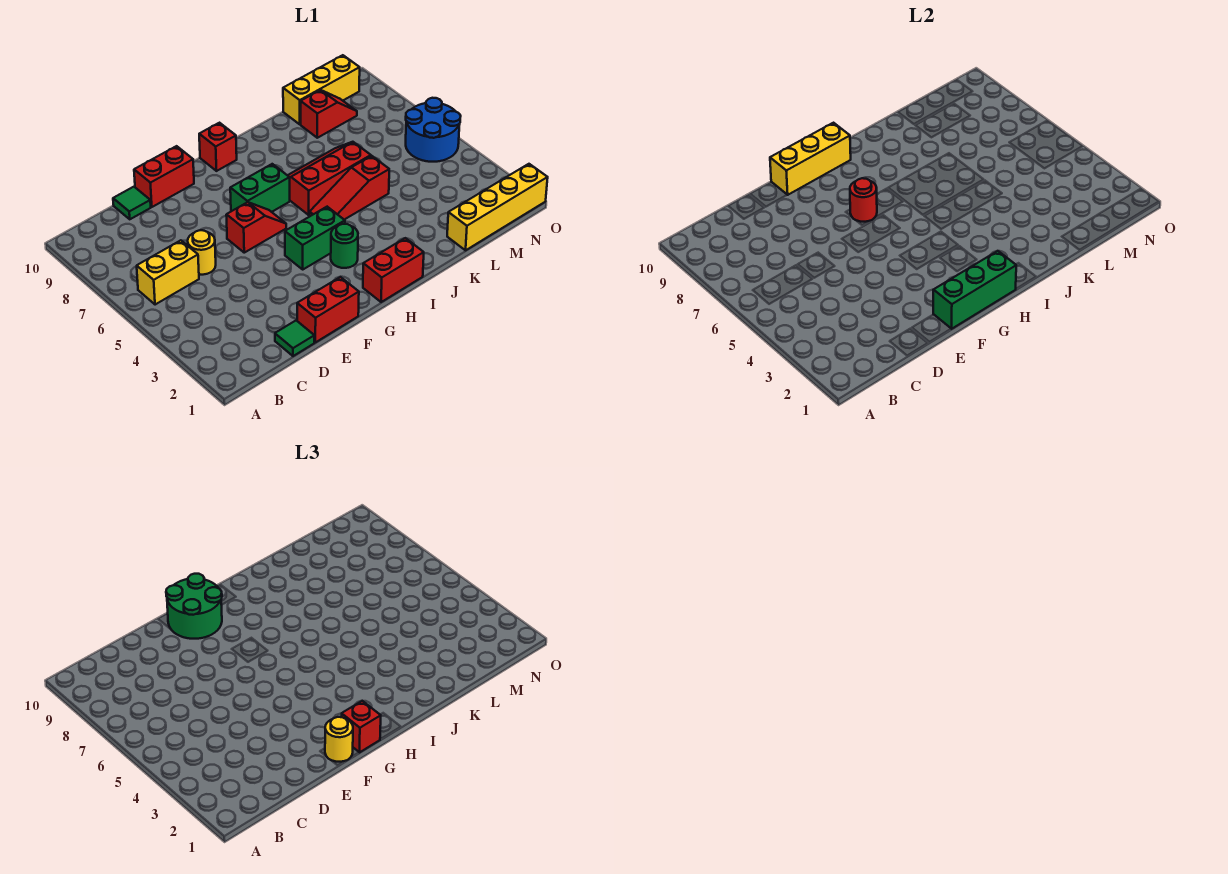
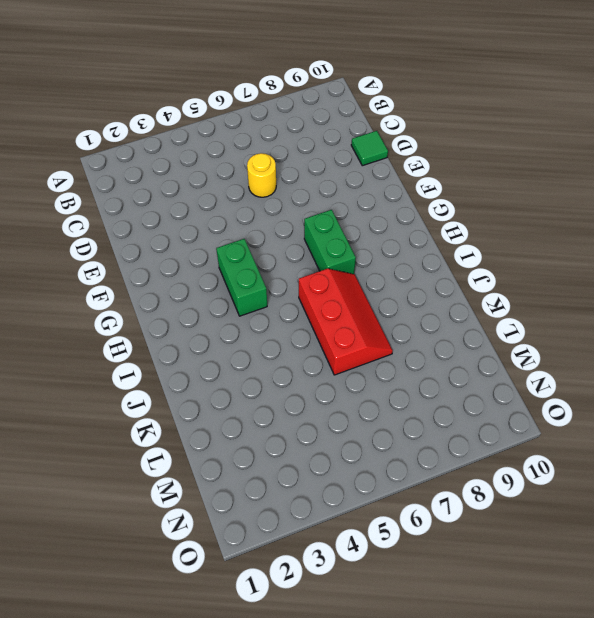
none -> yellow 1x2 brick [137,240,199,305]
none -> green 1x1 tile [275,321,314,356]
none -> red 1x2 brick [297,277,359,342]

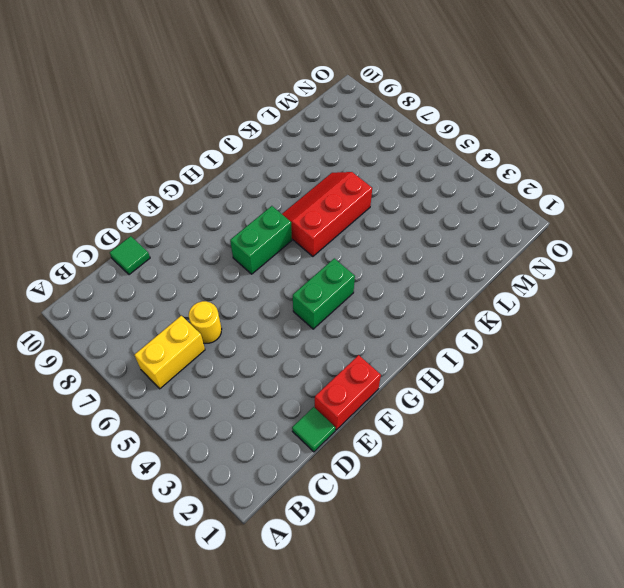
none -> red 1x2 brick [134,146,194,207]
none -> red 1x2 slope [226,202,286,253]
none -> red 1x2 brick [363,238,424,302]

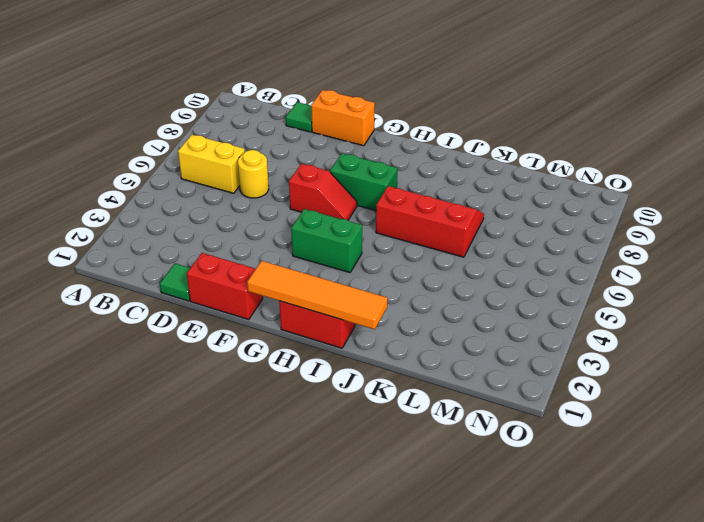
orange 1x2 brick [311,90,375,146] -> red 1x2 brick [134,146,194,207]
orange 1x4 tile [247,261,388,329] -> green 1x3 brick [933,251,1016,329]
none -> green 1x1 round brick [331,224,358,268]
none -> red 1x1 brick [199,123,237,171]
none -> red 1x3 slope [310,156,389,220]

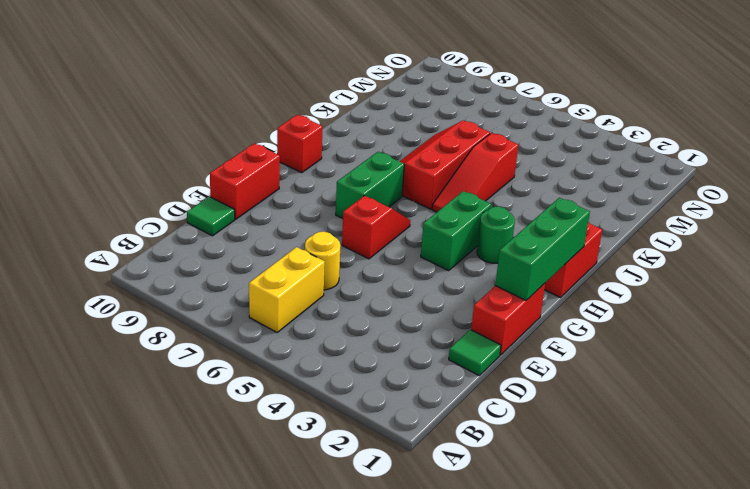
none -> yellow 1x4 brick [447,164,548,250]
none -> red 1x2 slope [301,90,357,138]
none -> yellow 1x3 brick [283,55,360,124]

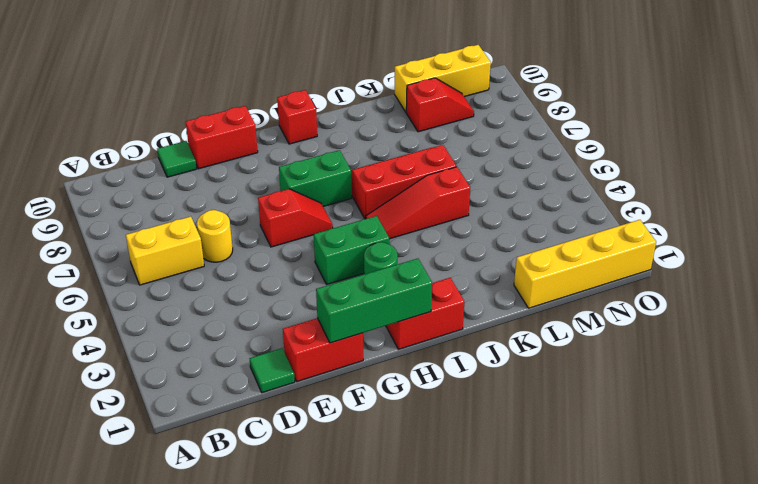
none -> blue 2x2 round brick [406,98,461,162]
none -> yellow 1x3 brick [770,123,851,195]
none -> red 1x1 round brick [850,178,877,222]

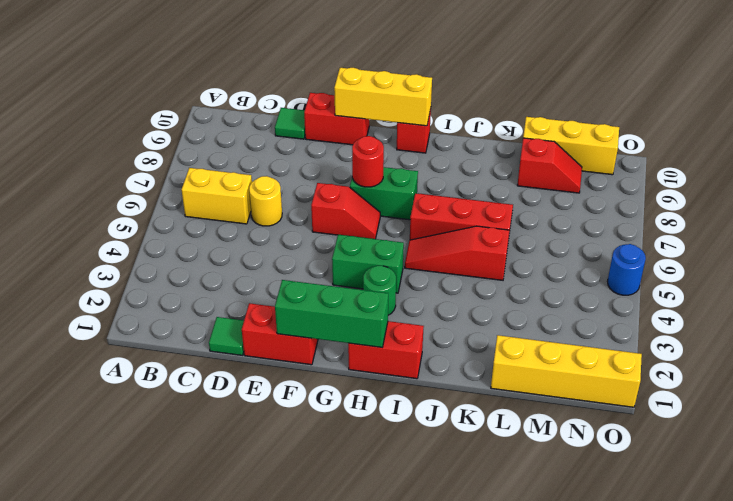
blue 1x1 round brick [607,244,646,295] -> blue 2x2 round brick [406,98,461,162]
none -> yellow 1x1 round brick [325,717,353,762]
none -> green 2x2 round brick [166,574,222,639]
none -> red 1x1 brick [342,701,381,752]

